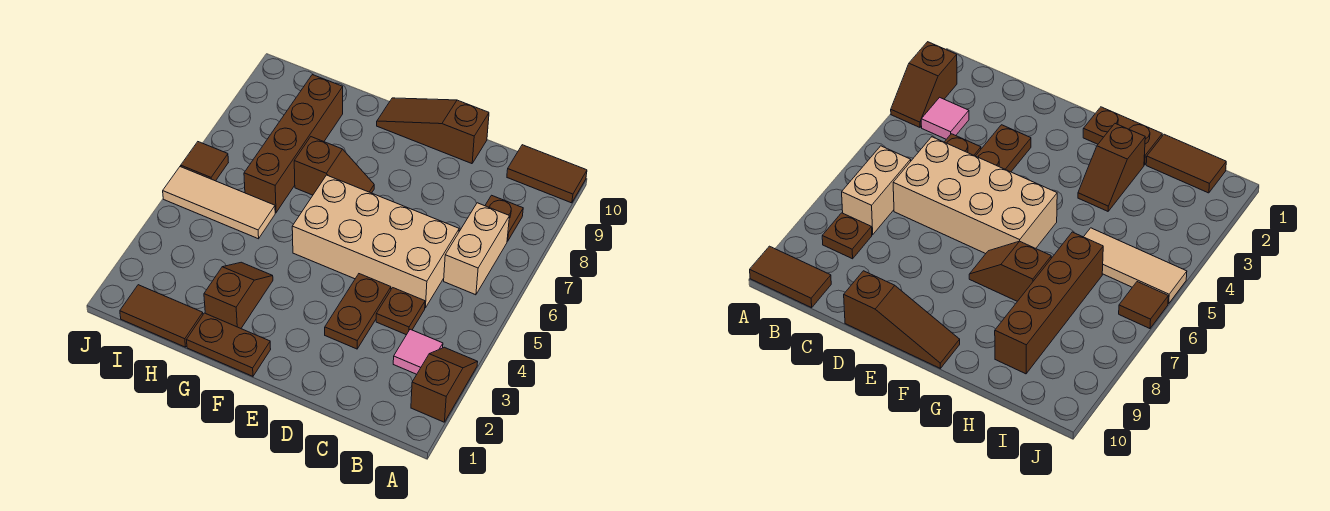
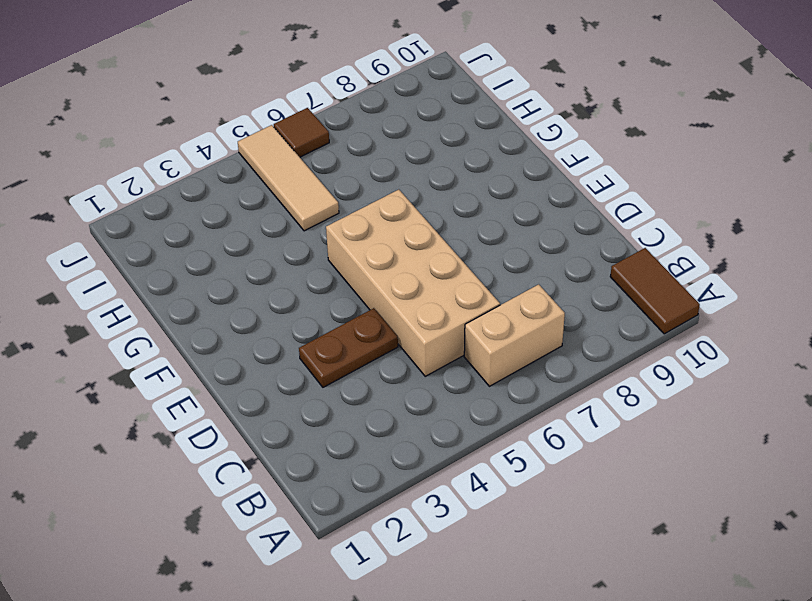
none -> brown 1x2 slope [411,347,478,422]
none -> pink 1x1 tile [393,329,443,374]
none -> brown 1x1 plate [485,195,523,241]

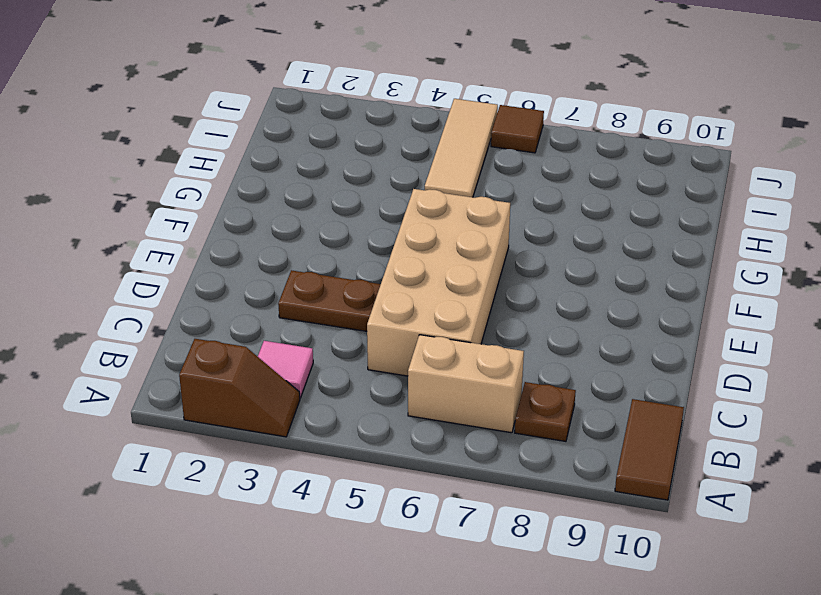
none -> brown 1x1 plate [376,288,425,335]
none -> brown 1x3 slope [377,98,489,164]
none -> brown 1x2 plate [187,313,271,376]

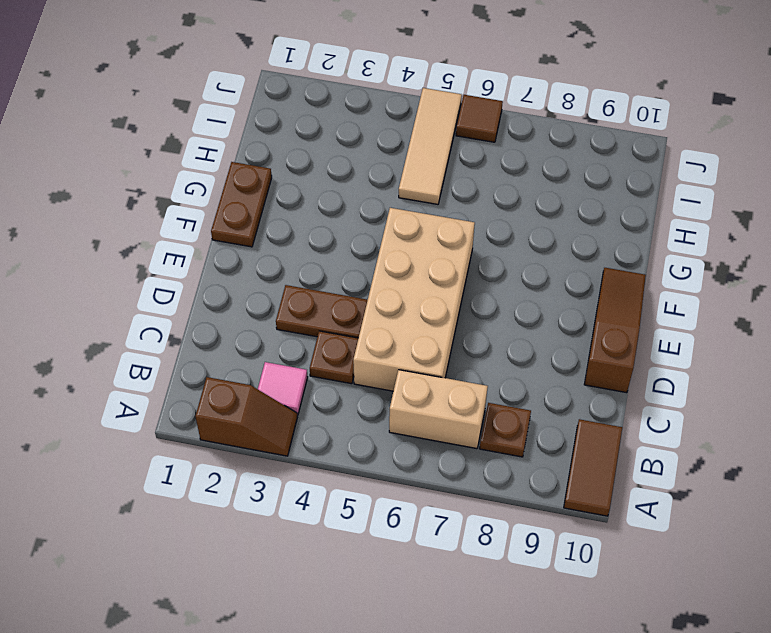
none -> brown 1x2 slope [294,137,374,195]
none -> brown 1x2 slope [204,262,273,328]
none -> brown 1x2 tile [120,285,203,347]

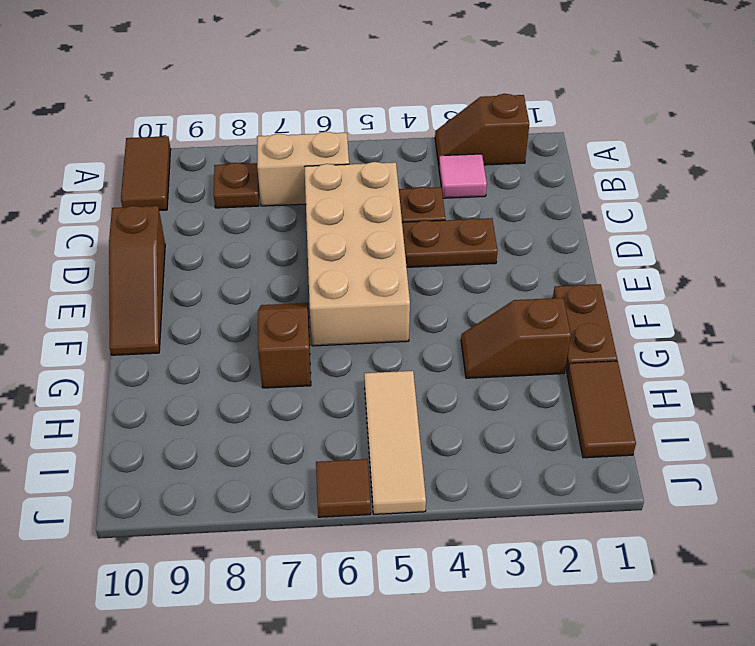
none -> brown 1x4 brick [244,75,343,213]

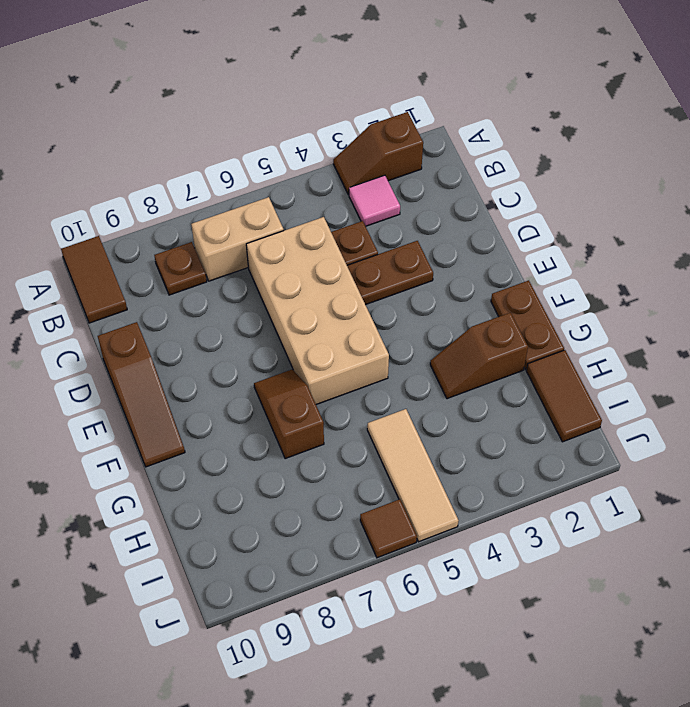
none -> brown 1x4 brick [244,75,343,213]

